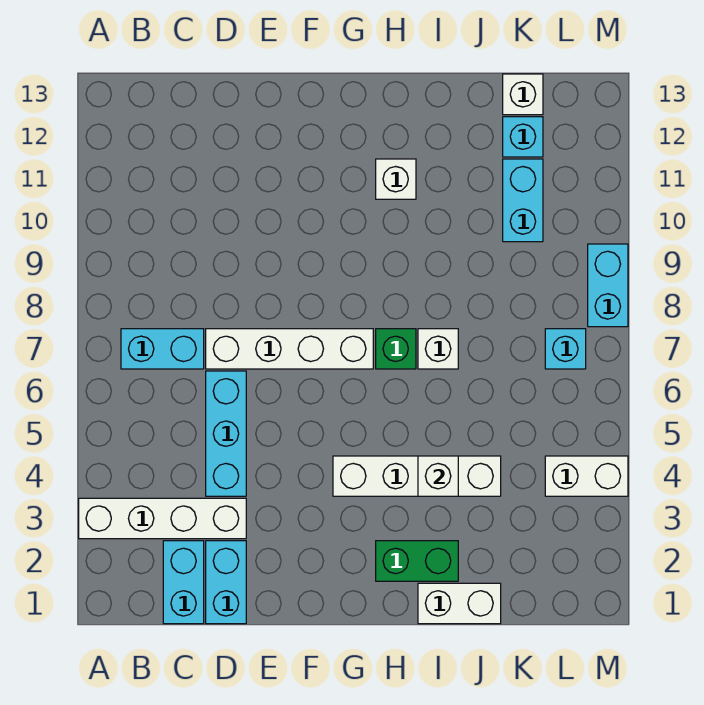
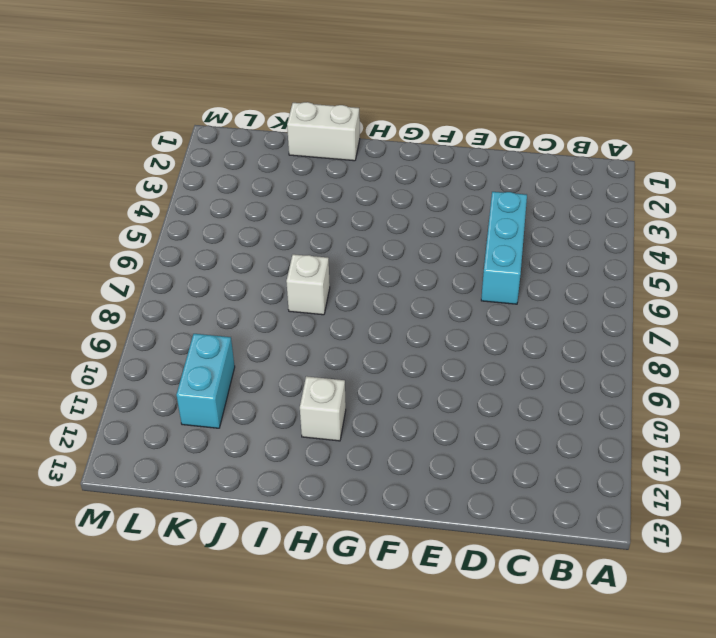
none -> white 1x4 brick [79,498,246,539]
none -> cyan 1x2 brick [121,329,204,369]
none -> cyan 1x2 brick [163,541,204,624]

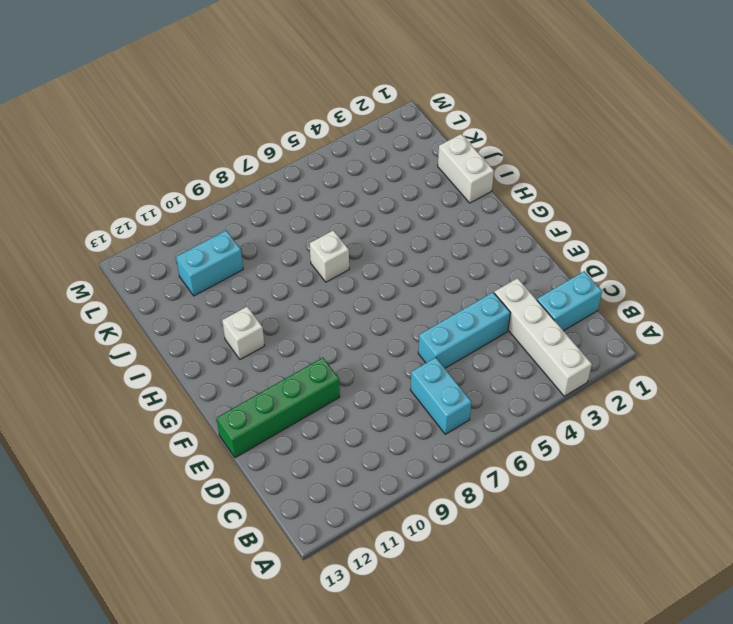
green 1x4 brick [217,358,340,458] -> none
none -> cyan 1x2 brick [206,541,246,624]
none -> white 1x4 brick [206,329,373,369]
none -> white 1x4 brick [333,456,501,496]

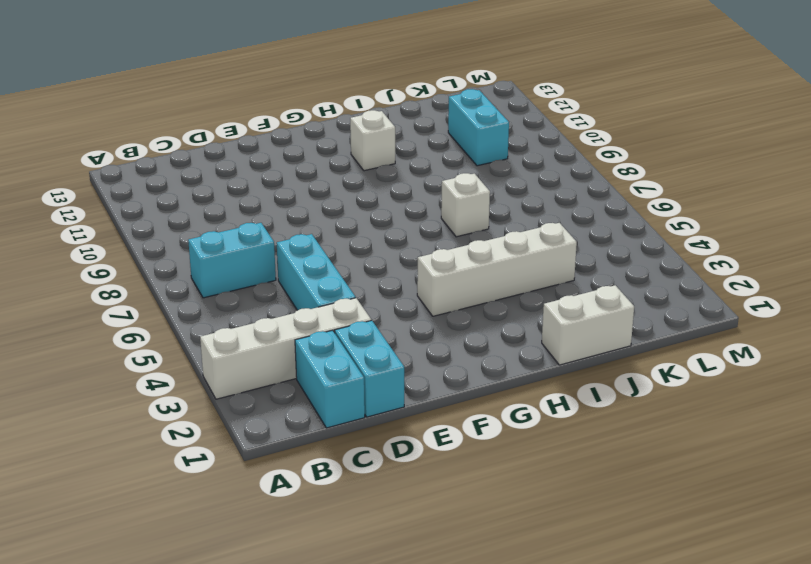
none -> white 1x4 brick [206,329,373,369]
none -> green 1x2 brick [376,541,458,581]
none -> green 1x1 brick [376,329,416,369]

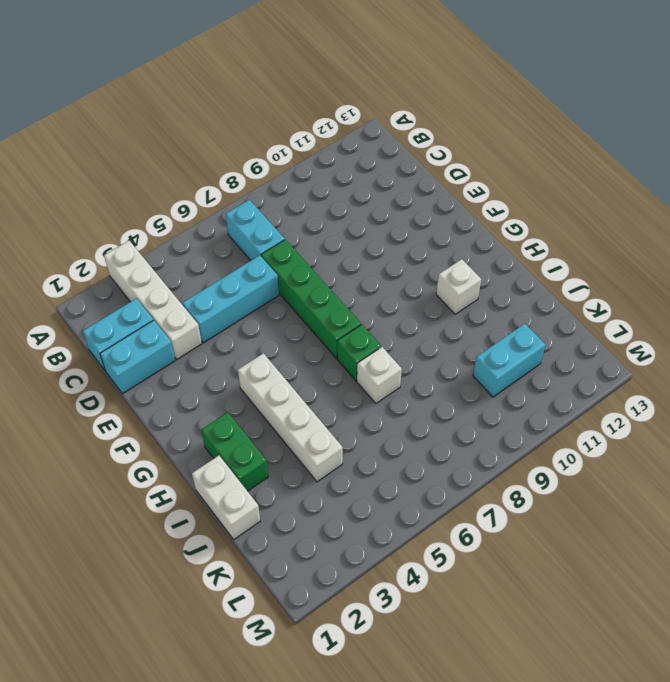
green 1x4 brick [261,240,361,359] -> white 1x4 brick [206,329,373,369]
none -> cyan 1x1 brick [503,117,543,157]
none -> white 1x1 brick [503,74,543,115]
none -> white 1x2 brick [545,456,628,496]

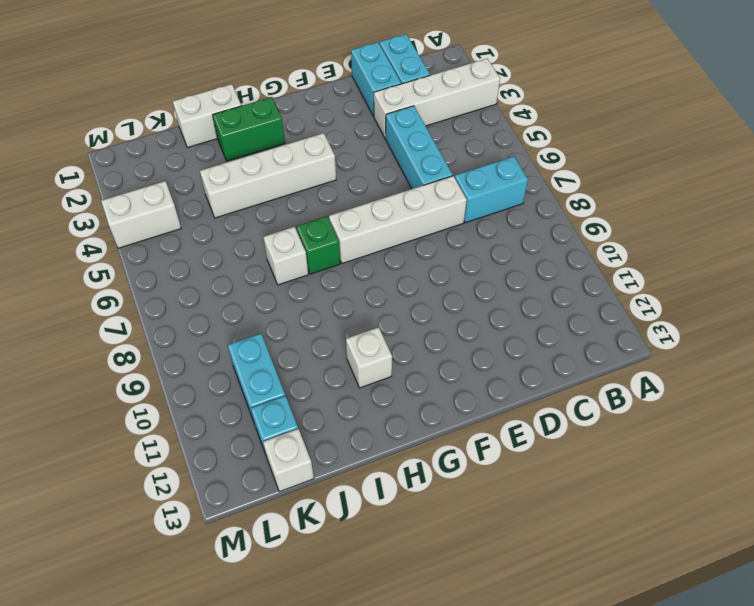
none -> cyan 1x1 brick [545,329,586,369]
none -> cyan 1x2 brick [588,244,628,327]
none -> white 1x1 brick [418,456,458,496]

